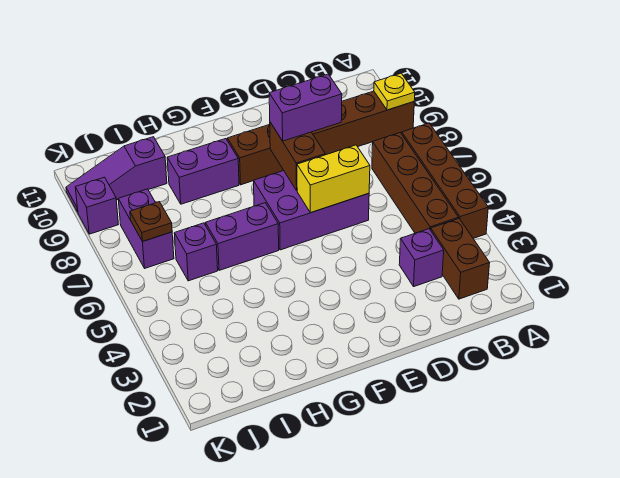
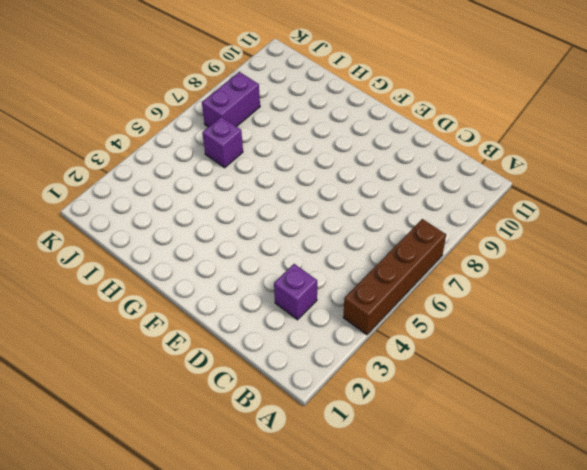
none -> brown 1x6 brick [227,91,414,185]
none -> brown 1x2 brick [431,219,490,299]
none -> brown 1x4 brick [372,133,459,233]

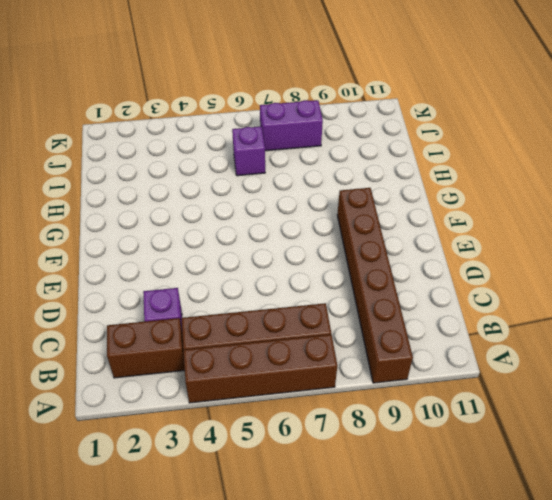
none -> purple 2x3 brick [254,171,369,250]
none -> purple 1x2 brick [206,203,279,270]
none -> purple 1x2 brick [167,139,239,204]

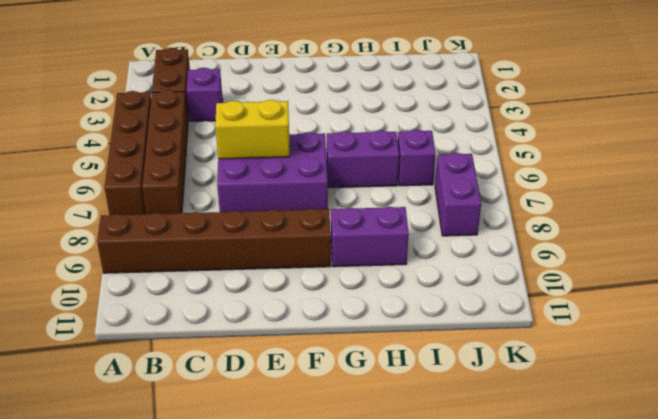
none -> purple 1x3 slope [66,137,167,212]
none -> purple 1x1 brick [75,177,118,234]
none -> yellow 1x1 plate [374,73,415,110]

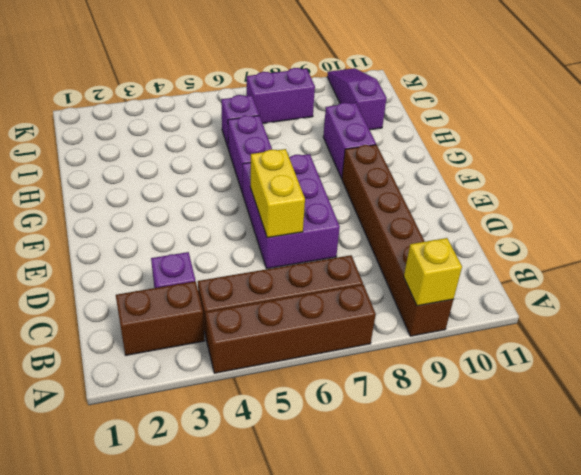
yellow 1x1 brick [404,238,462,306] -> yellow 1x1 plate [374,73,415,110]
none -> purple 1x1 brick [75,177,118,234]
none -> brown 1x2 brick [270,122,325,190]
none -> brown 1x1 plate [130,202,172,242]

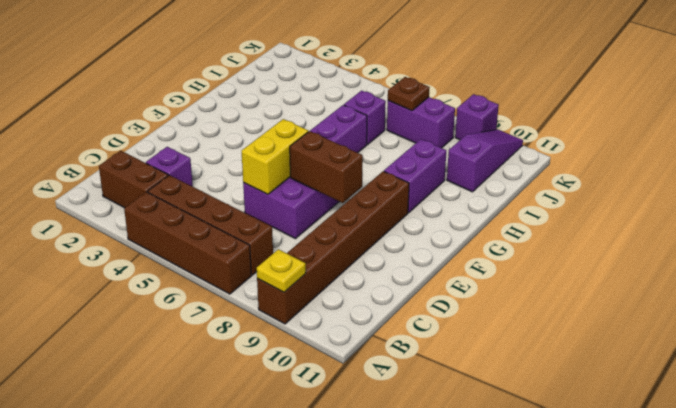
none -> purple 1x2 brick [269,74,342,141]

